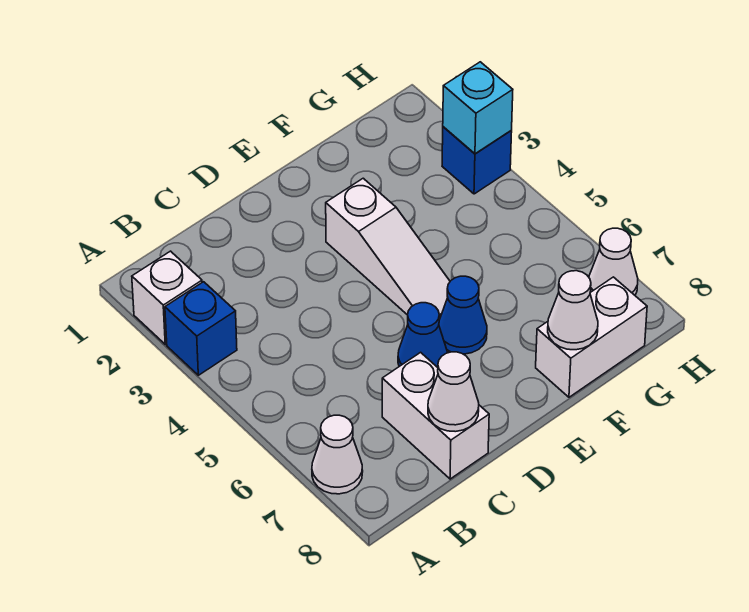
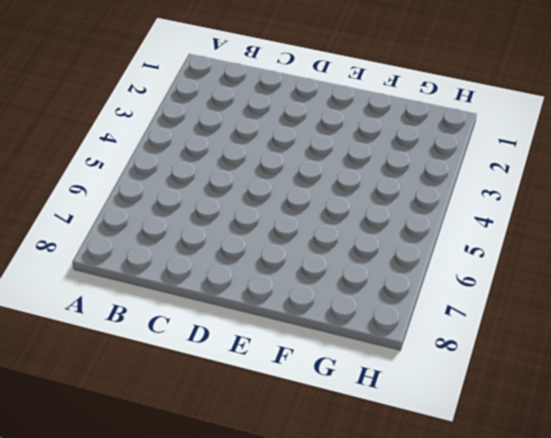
none -> white 1x1 brick [132,251,202,344]
none -> blue 1x1 brick [165,282,237,375]
none -> white 1x1 cone [312,415,363,494]

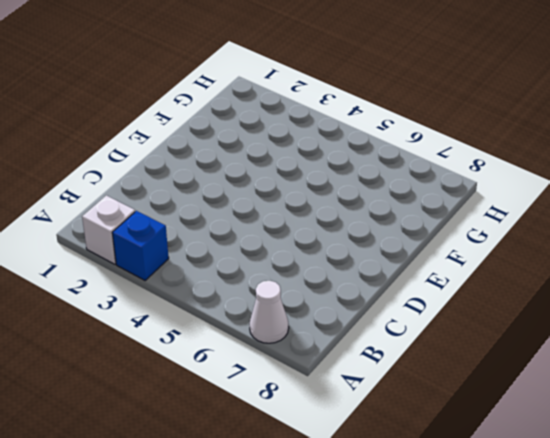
none -> white 1x2 brick [382,352,489,479]
none -> blue 1x1 cone [398,303,448,367]
none -> white 1x3 slope [326,178,450,320]

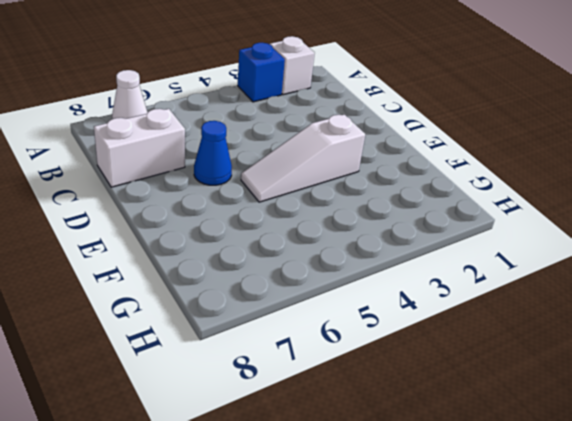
none -> blue 1x1 cone [439,276,487,354]
none -> white 1x2 brick [536,277,647,397]
none -> blue 1x1 brick [442,127,512,194]

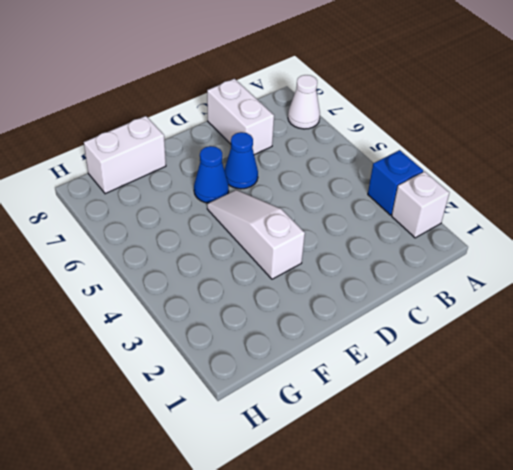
none -> blue 1x1 brick [442,127,512,194]
none -> white 1x1 cone [589,228,638,295]
none -> white 1x1 cone [428,352,479,432]

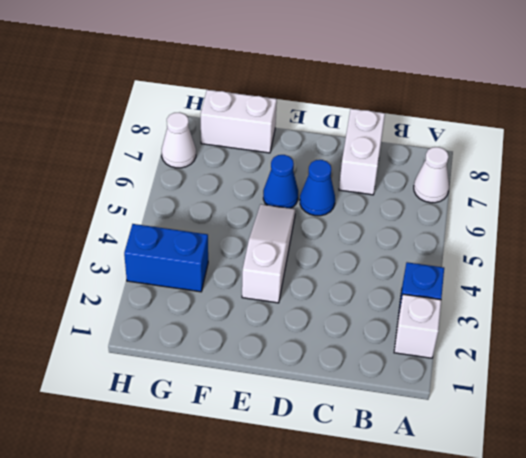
blue 1x2 brick [124,224,208,292] -> blue 1x1 brick [442,127,512,194]
none -> white 1x1 cone [428,352,479,432]
none -> white 1x1 cone [548,271,598,350]
none -> cyan 1x1 brick [443,62,513,154]

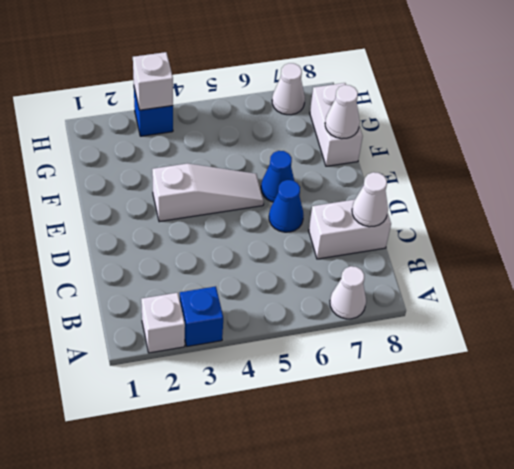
white 1x1 brick [133,52,173,110] -> cyan 1x1 brick [443,62,513,154]

